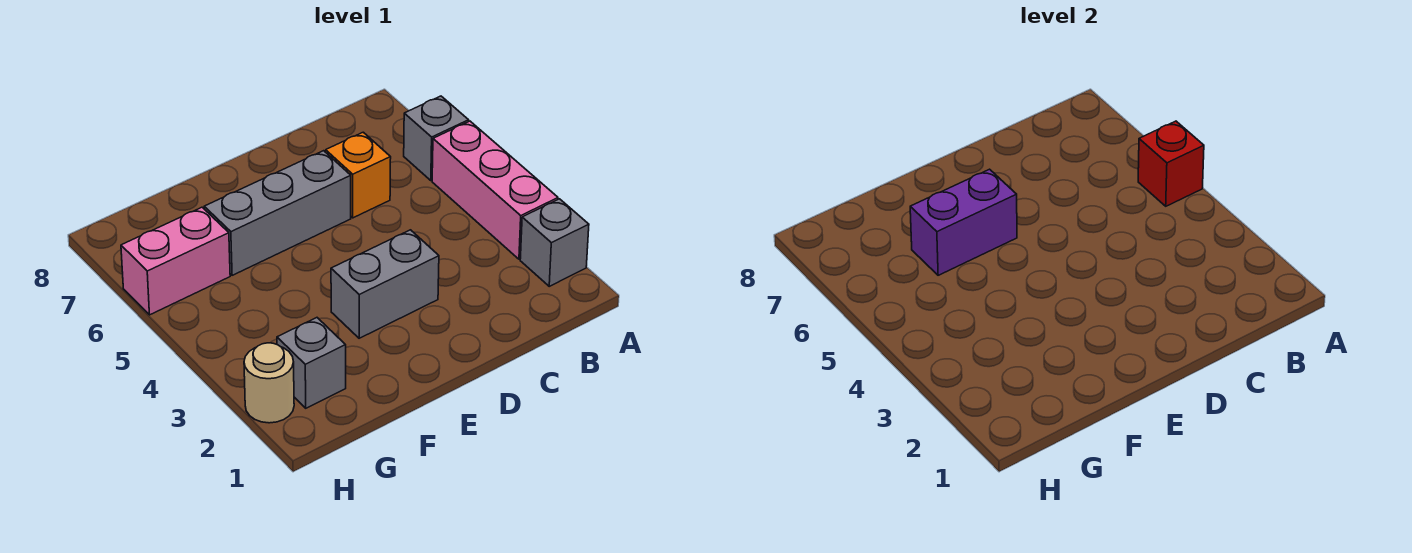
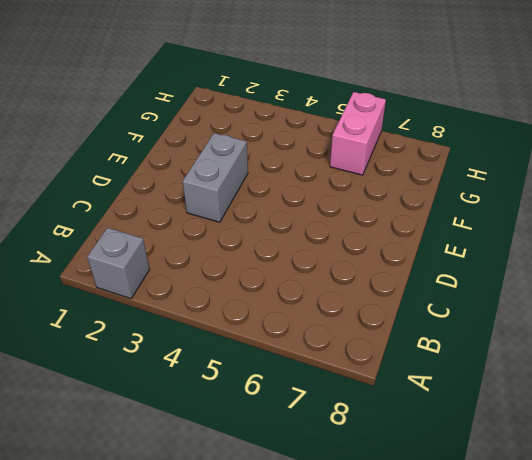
none -> pink 1x3 brick [432,121,558,259]
none -> grey 1x1 brick [404,96,469,181]

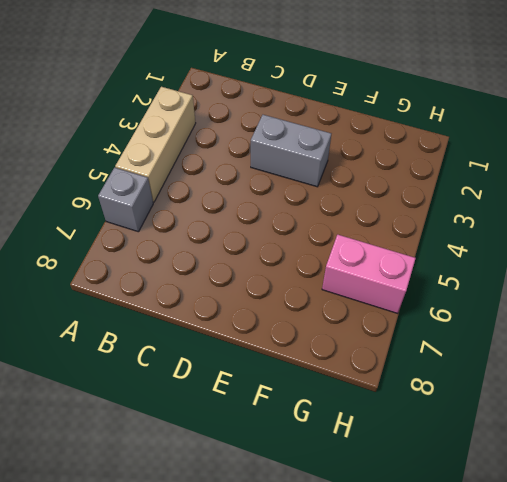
tan 1x3 brick [115,87,196,202] -> pink 1x3 brick [432,121,558,259]
none -> grey 1x1 brick [520,199,589,286]
none -> orange 1x1 brick [326,132,391,218]

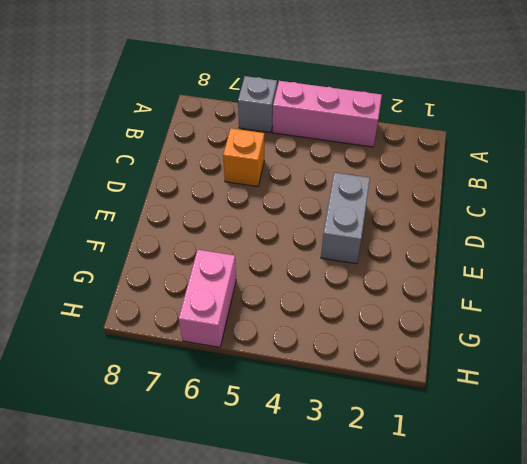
none -> grey 1x1 brick [520,199,589,286]
none -> grey 1x3 brick [204,151,351,275]

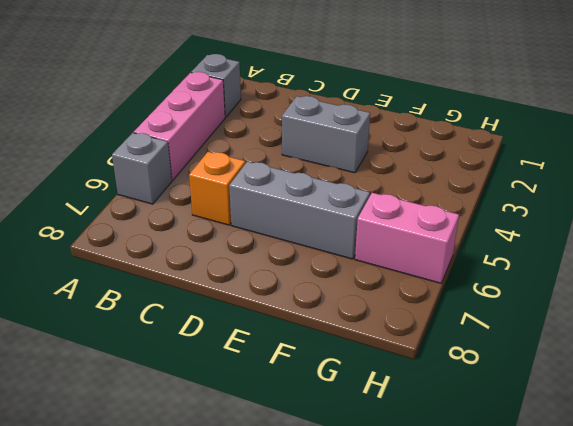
none -> grey 1x1 brick [277,318,346,408]
none -> tan 1x1 round brick [244,343,294,423]

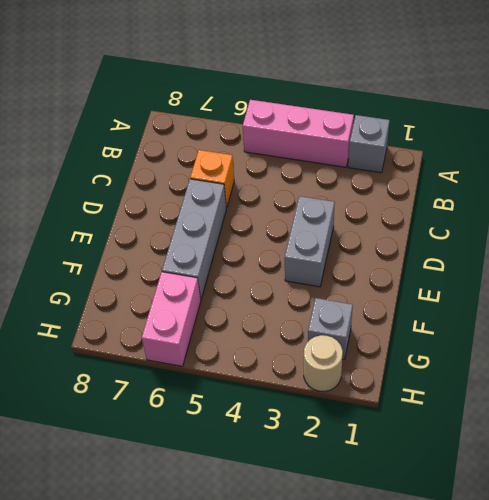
none -> grey 1x1 brick [404,96,469,181]
none -> red 1x1 brick [1138,121,1204,206]

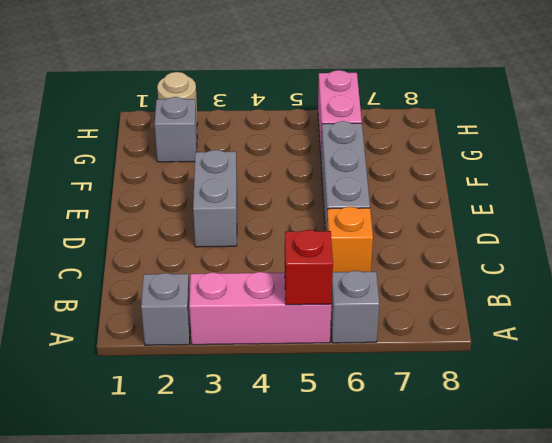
none -> purple 1x2 brick [910,169,1017,275]

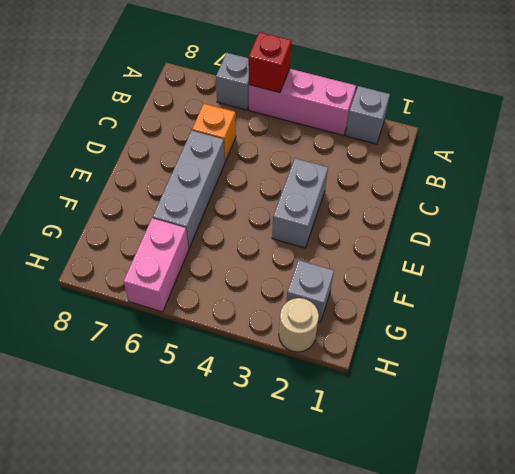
none -> purple 1x2 brick [910,169,1017,275]

